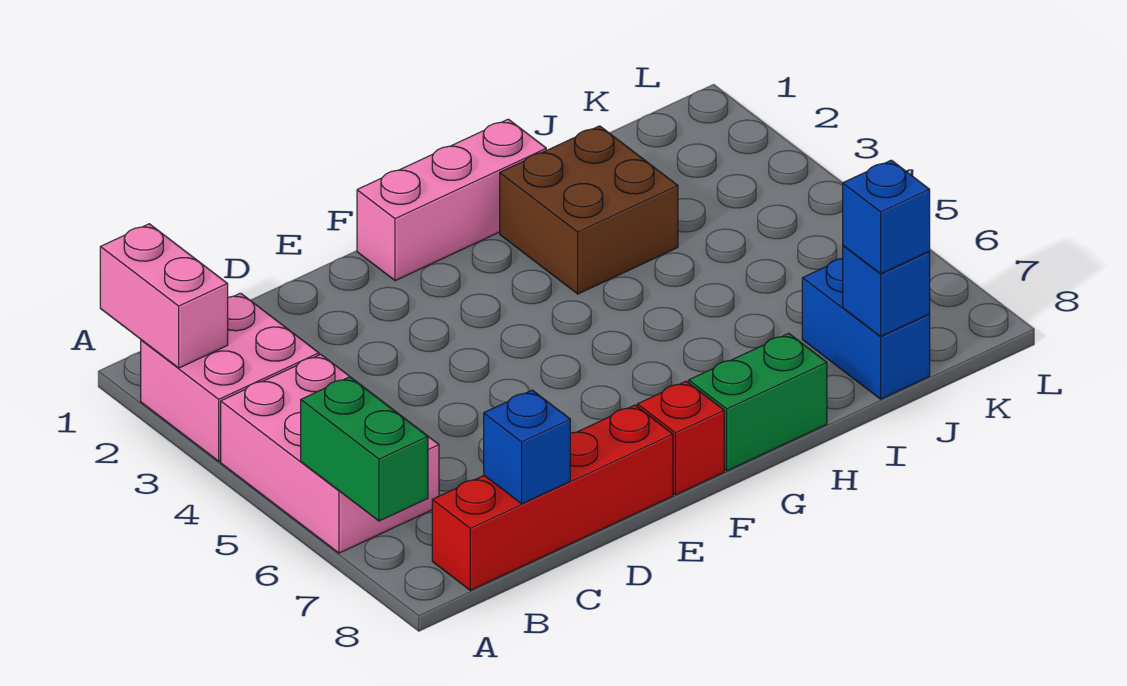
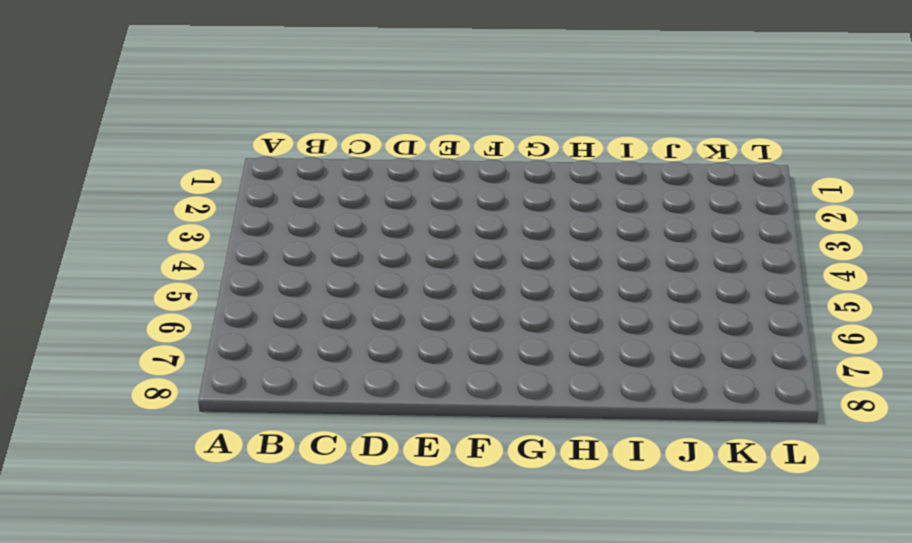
none -> pink 2x2 brick [141,293,319,461]
none -> pink 2x3 brick [221,354,439,553]
none -> red 1x4 brick [432,405,673,590]

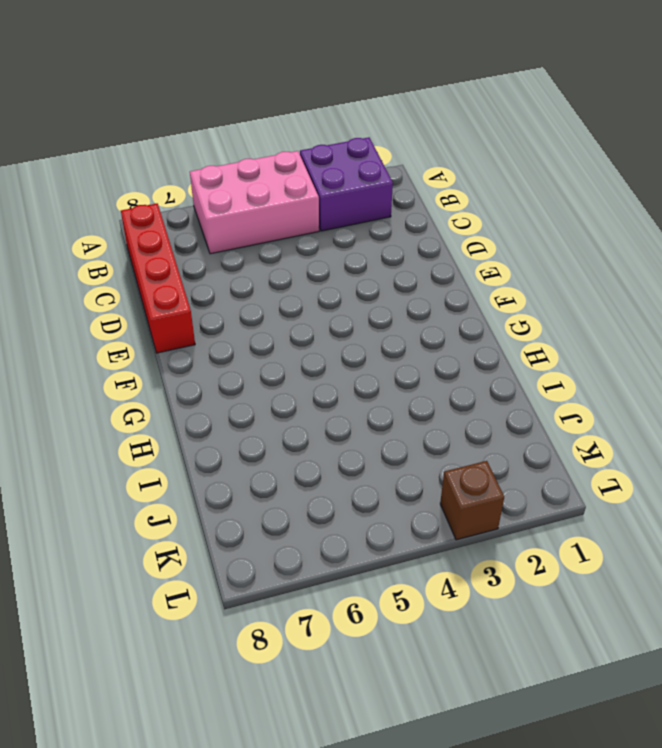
purple 2x2 brick [300,137,393,231] -> pink 2x2 brick [141,293,319,461]
brown 1x1 brick [440,461,504,540] -> none
none -> pink 1x3 brick [357,119,546,281]
none -> red 1x1 brick [637,381,724,495]
none -> green 1x2 brick [689,333,827,471]

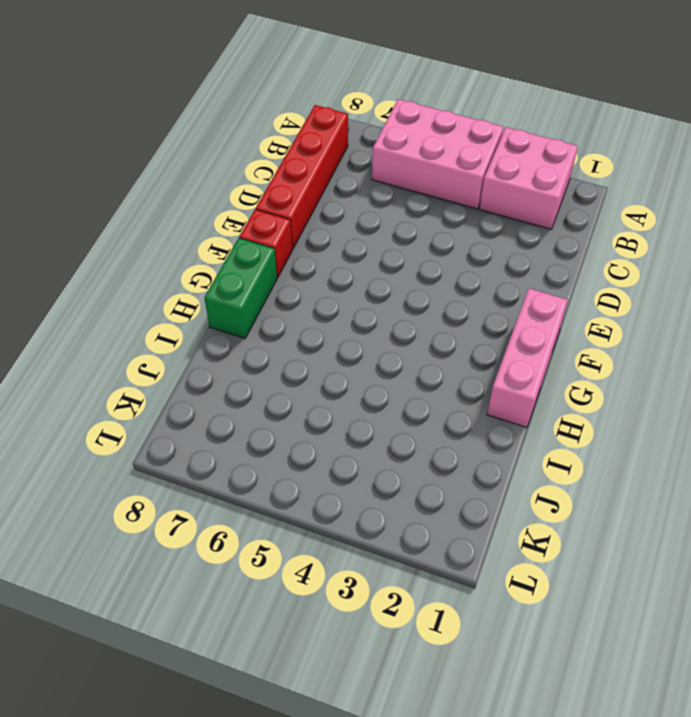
none -> brown 2x2 brick [500,126,678,294]
none -> blue 1x2 brick [802,258,930,399]
none -> pink 1x2 brick [100,224,228,368]

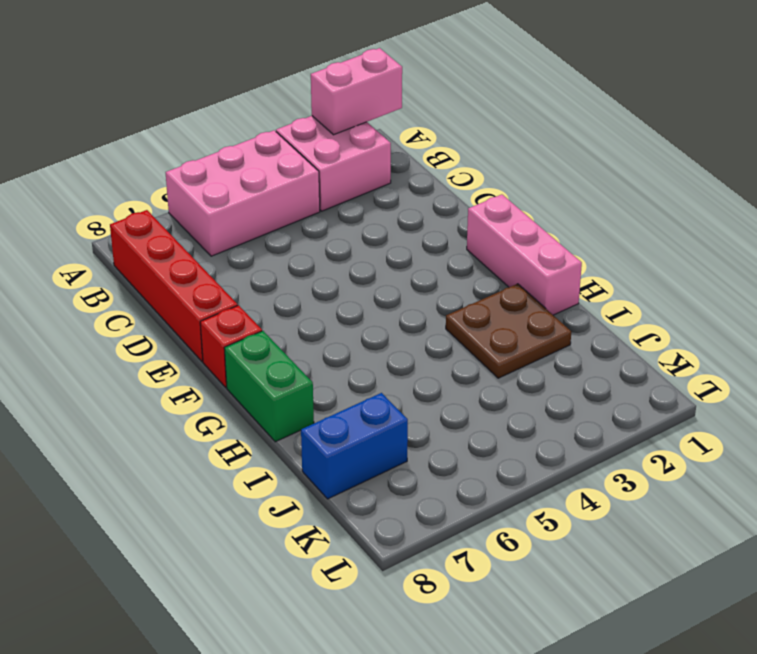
brown 2x2 plate [446,284,571,378] -> brown 2x2 brick [500,126,678,294]
none -> green 1x2 brick [301,377,428,521]
none -> blue 1x1 brick [484,390,570,504]
none -> blue 1x1 brick [843,246,930,336]

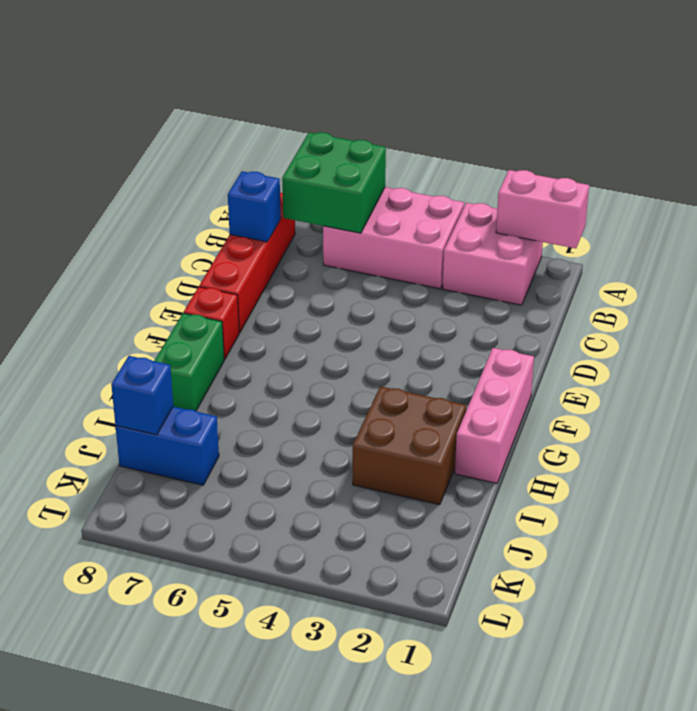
green 2x2 brick [282,132,386,233] -> green 1x2 brick [301,377,428,521]
none -> blue 1x1 brick [843,160,930,274]

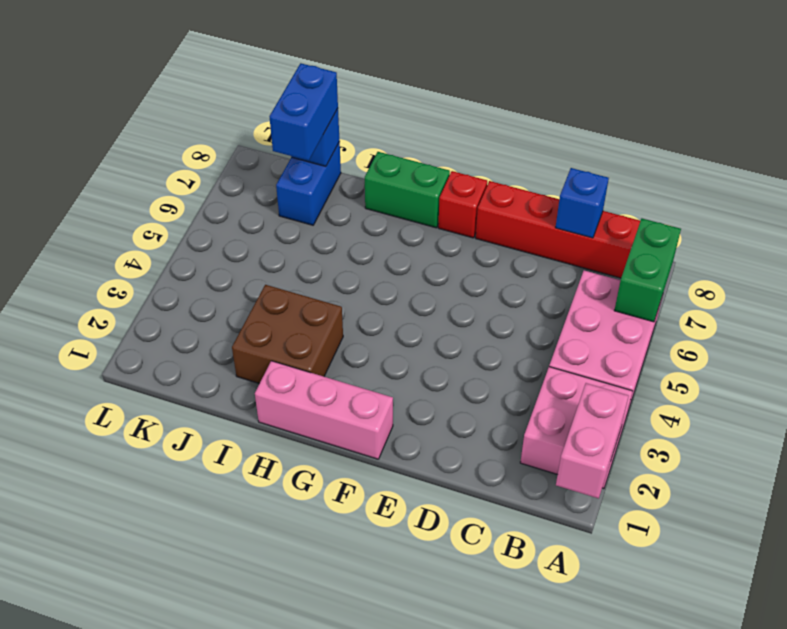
blue 1x2 brick [269,63,338,161] -> blue 1x1 brick [843,160,930,274]

